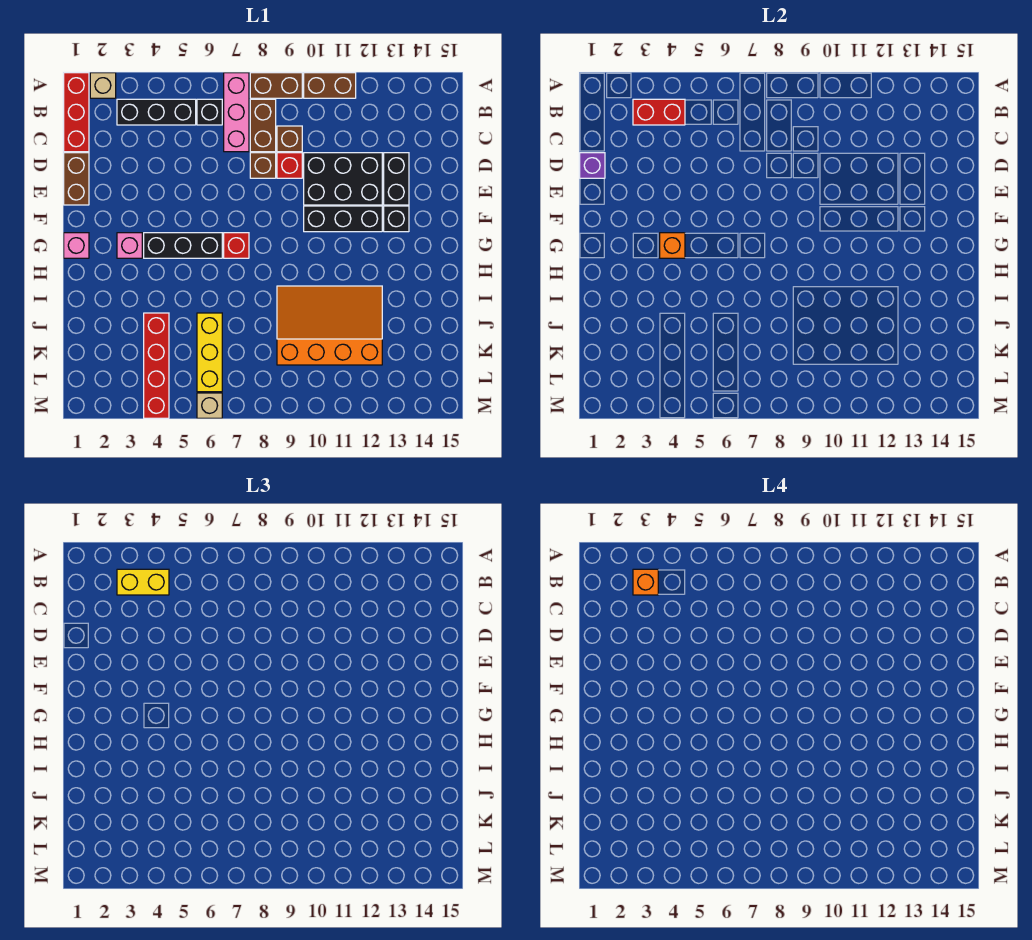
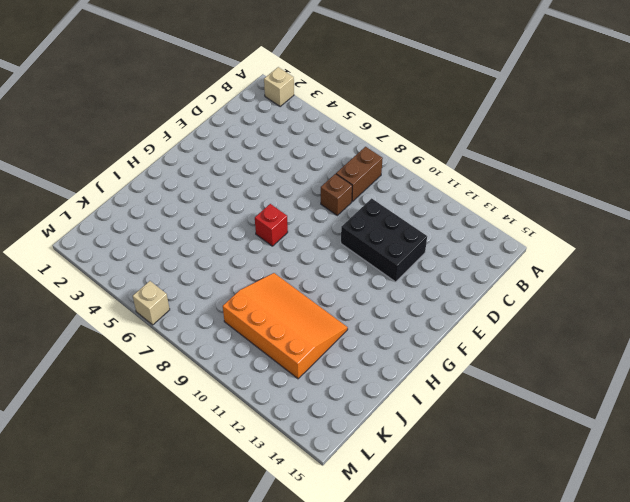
none -> red 1x3 brick [64,73,89,152]
none -> pink 1x3 brick [224,73,249,152]
none -> brown 1x2 brick [250,73,302,98]

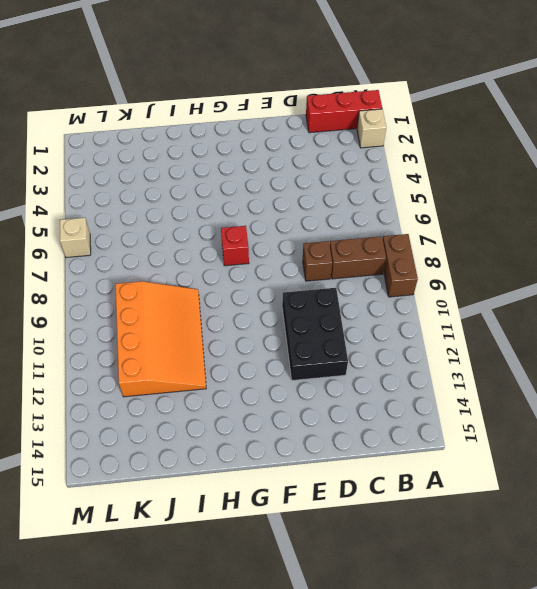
none -> pink 1x3 brick [224,73,249,152]
none -> brown 1x2 brick [304,73,356,98]
none -> black 1x3 brick [117,99,196,125]

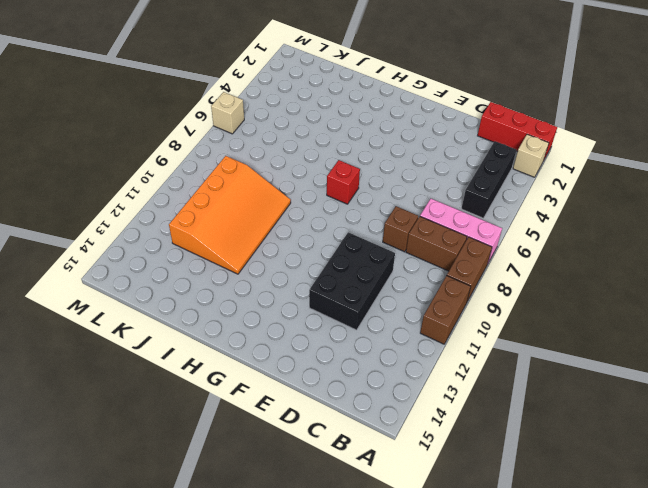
none -> black 1x1 brick [197,99,222,125]
none -> brown 1x1 brick [277,126,302,152]
none -> brown 1x2 brick [64,153,89,205]

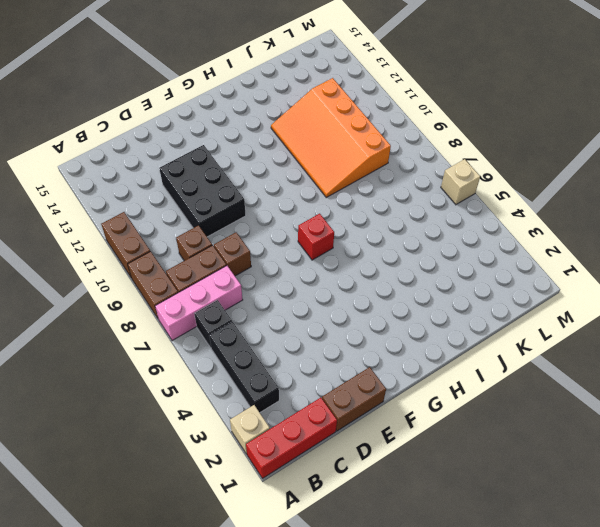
none -> red 1x1 brick [277,153,302,178]
none -> black 1x2 brick [384,153,409,205]
none -> black 1x3 brick [304,206,382,232]

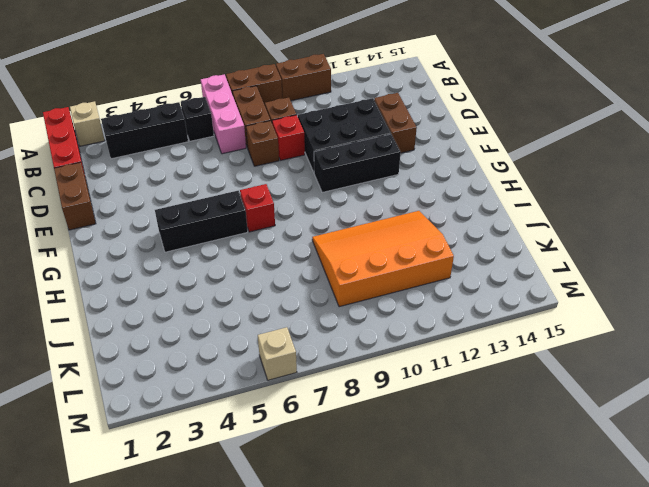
brown 1x2 brick [374,93,417,153] -> black 1x2 brick [384,153,409,205]
none -> black 1x1 brick [384,206,409,232]
none -> pink 1x1 brick [64,233,89,258]
none -> pink 1x1 brick [117,233,142,258]

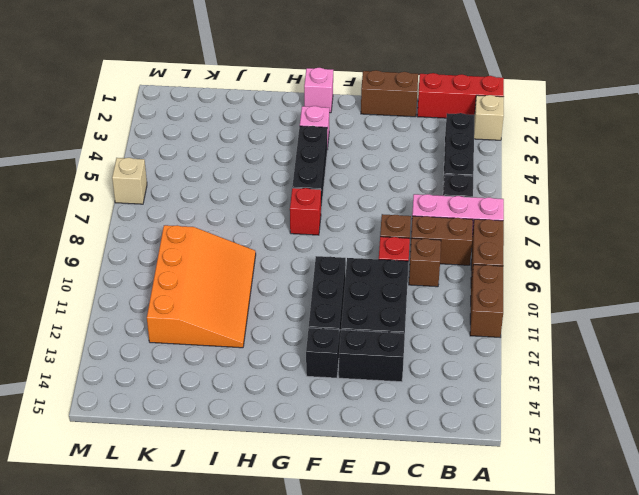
none -> red 1x4 brick [144,313,169,418]
none -> yellow 1x3 brick [197,313,222,392]
none -> red 1x2 brick [633,99,685,125]

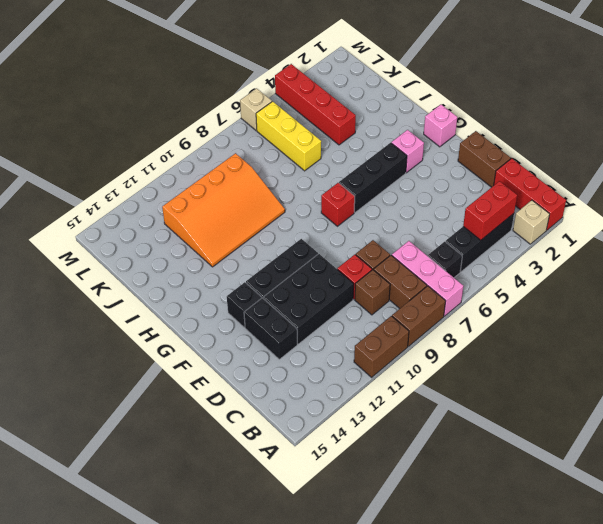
none -> purple 1x1 brick [580,153,605,178]
none -> orange 1x1 brick [660,233,685,258]
none -> yellow 1x2 brick [117,569,169,595]

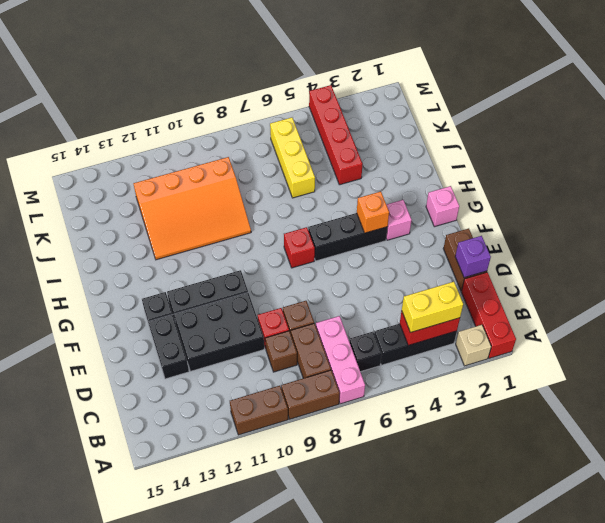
none -> tan 1x1 brick [197,393,222,418]
none -> orange 1x1 brick [633,569,658,595]

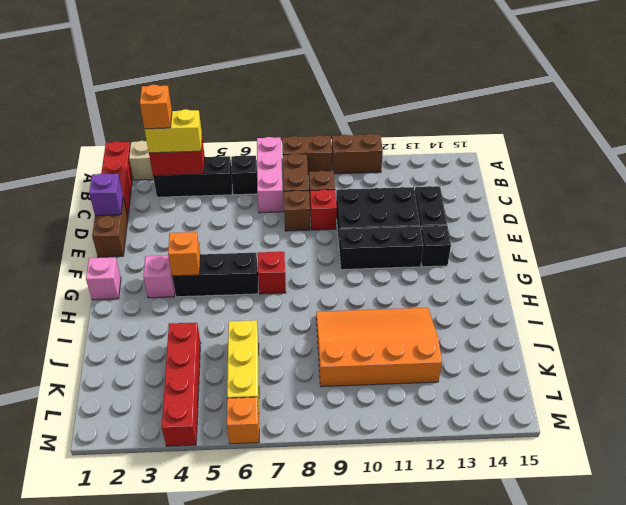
orange 1x1 brick [227,397,259,444] -> tan 1x1 brick [197,393,222,418]

